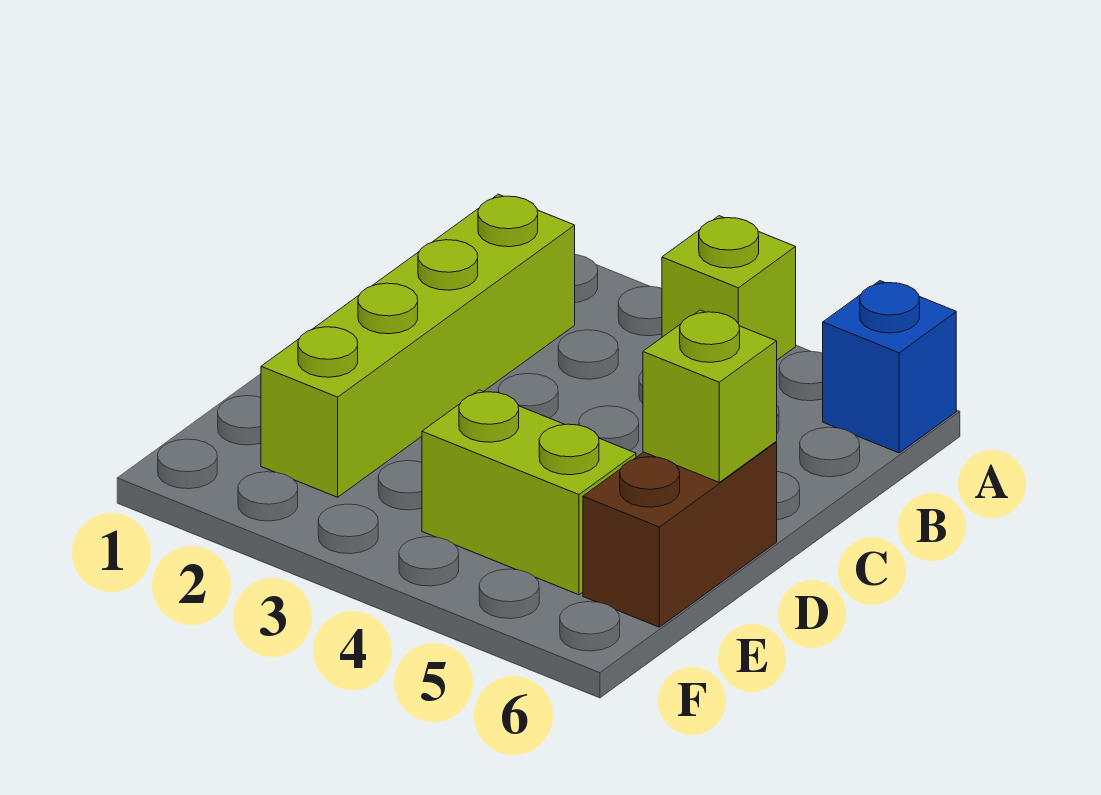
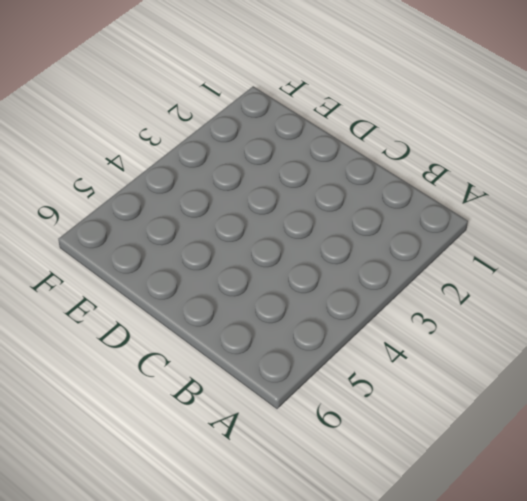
none -> lime 1x1 brick [662,216,796,360]
none -> blue 1x1 brick [823,281,956,453]

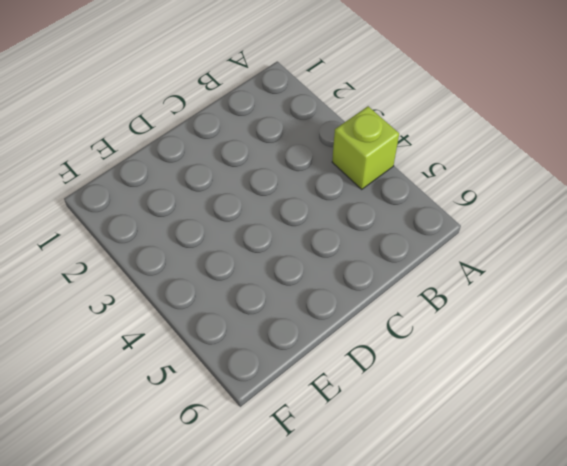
none -> blue 1x1 brick [823,281,956,453]
none -> lime 1x4 brick [261,194,575,497]

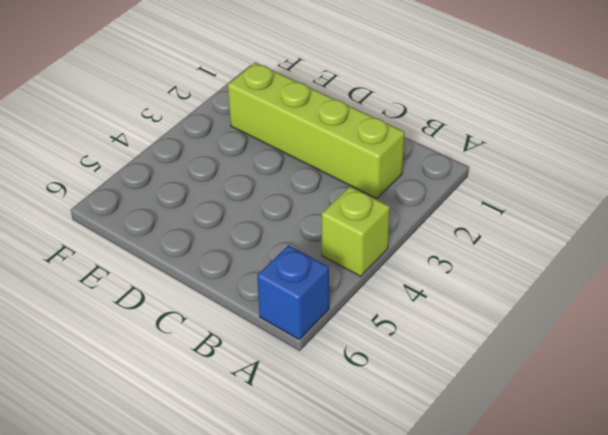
none -> brown 1x2 brick [583,442,777,627]
none -> lime 1x2 brick [422,390,636,595]

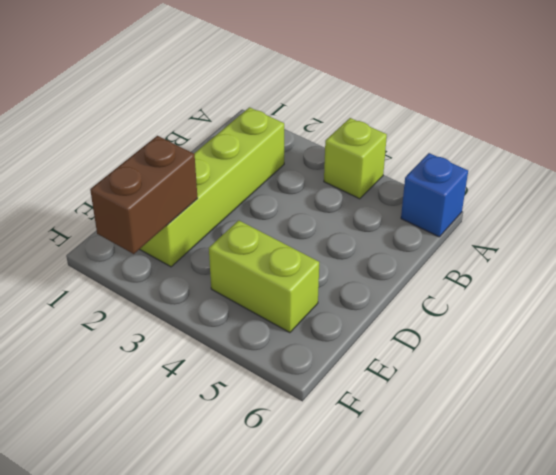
brown 1x2 brick [90,136,198,254] -> brown 1x2 brick moved to [583,442,777,627]
none -> lime 1x1 brick [643,310,777,482]

